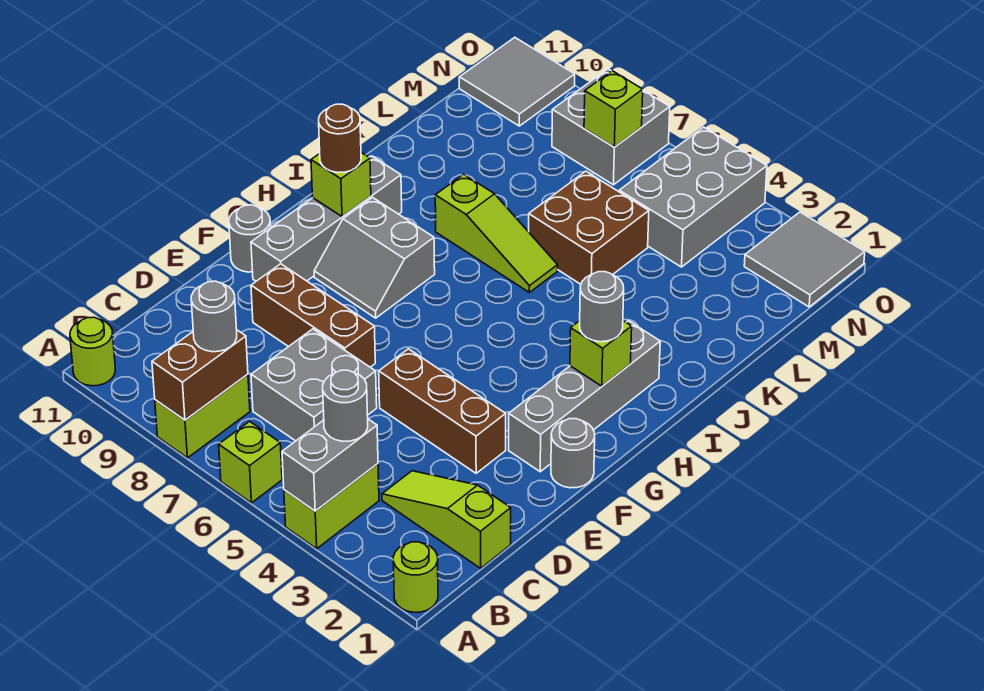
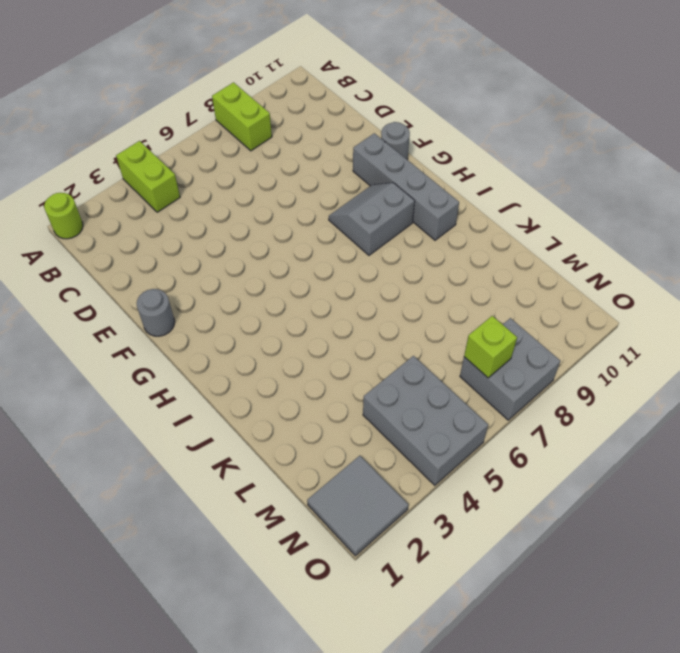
none -> lime 1x1 brick [219,421,282,503]
none -> lime 1x1 round brick [70,317,115,386]
none -> lime 1x3 slope [382,471,511,568]

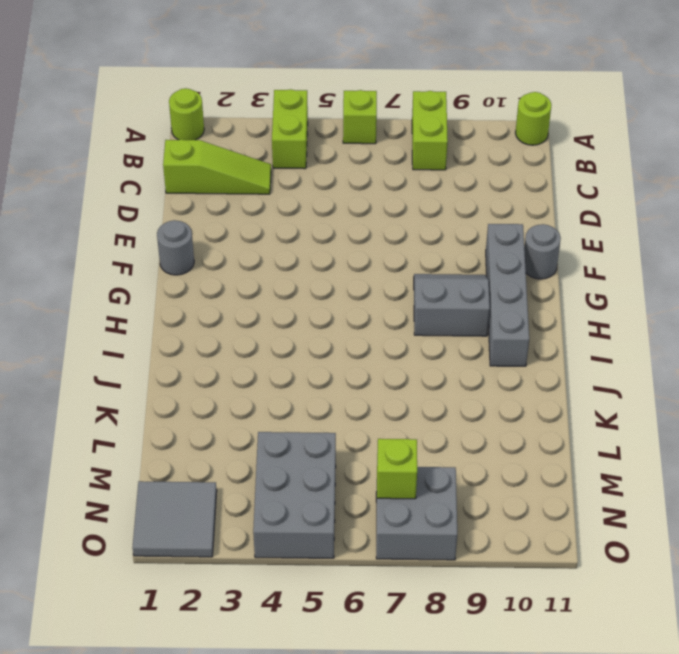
none -> grey 2x2 brick [251,329,377,441]
none -> brown 1x3 brick [379,349,506,473]
none -> brown 1x3 brick [251,264,375,367]

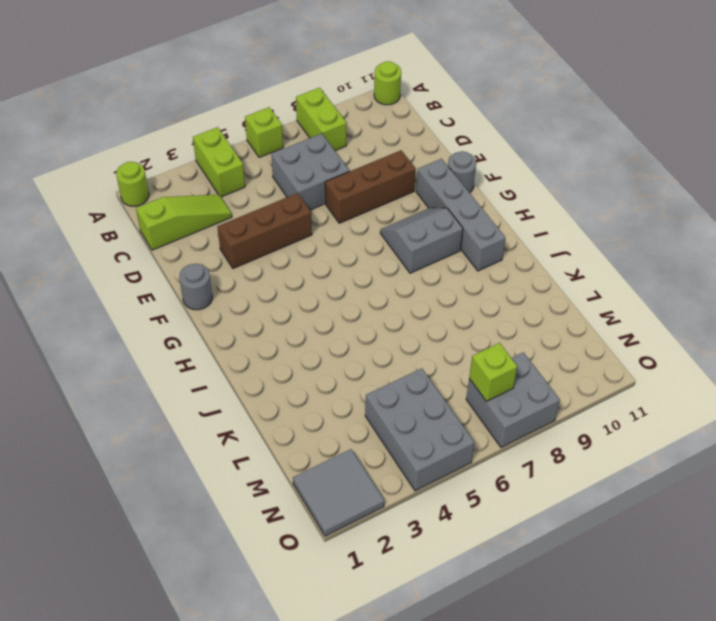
none -> grey 1x4 brick [509,321,660,472]
none -> lime 1x3 slope [435,174,558,292]
none -> brown 2x2 brick [529,171,649,284]

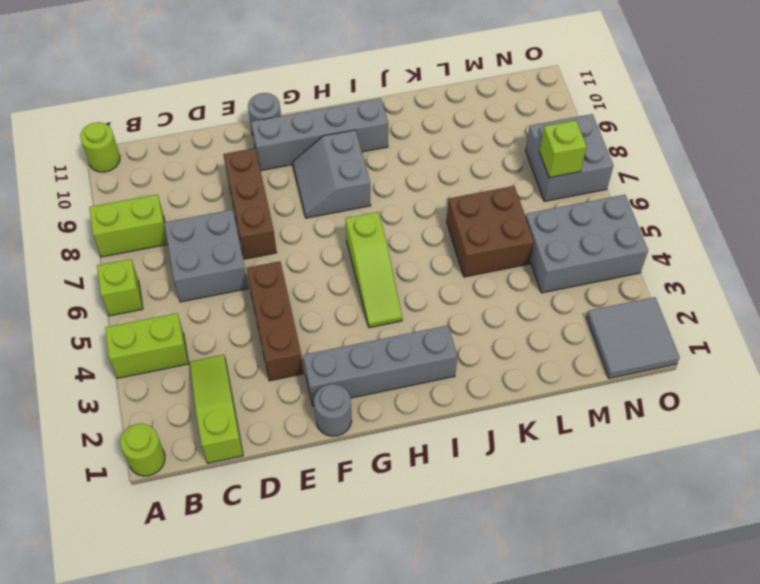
lime 1x3 slope [346,212,402,328] -> lime 1x3 slope moved to [435,174,558,292]
none -> grey 2x2 tile [459,37,575,126]
none -> grey 1x2 brick [282,419,378,511]
none -> brown 1x2 brick [152,330,248,420]

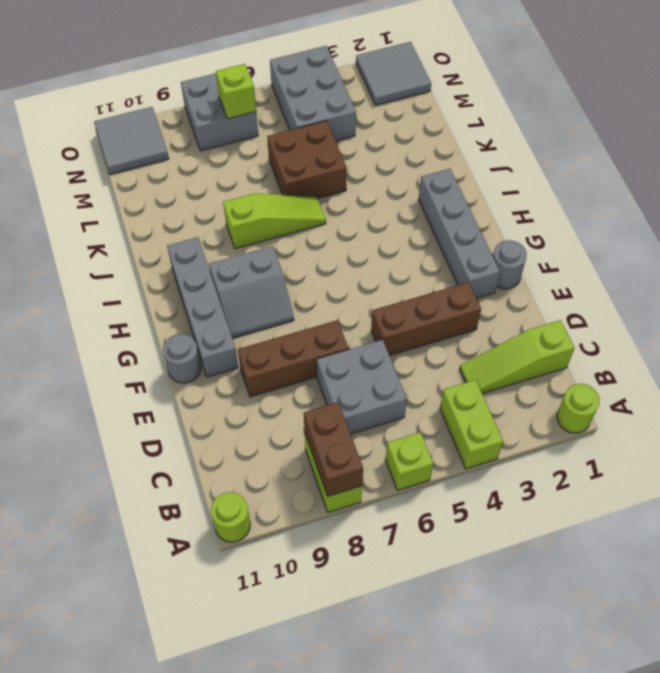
none -> grey 1x2 brick [282,419,378,511]
none -> lime 1x1 brick [570,321,632,386]
none -> lime 1x1 brick [311,153,371,217]

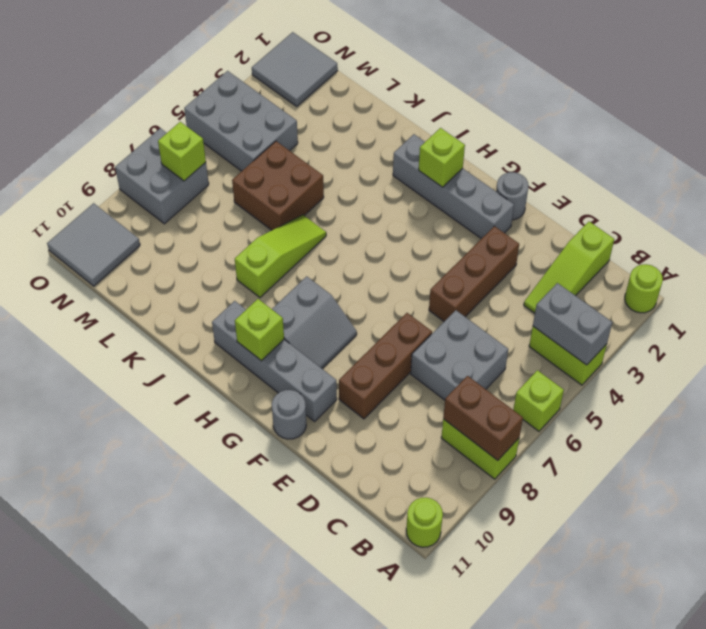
none -> grey 1x1 round brick [323,370,368,441]
none -> grey 1x1 round brick [191,281,237,352]
none -> grey 1x1 round brick [580,272,624,342]

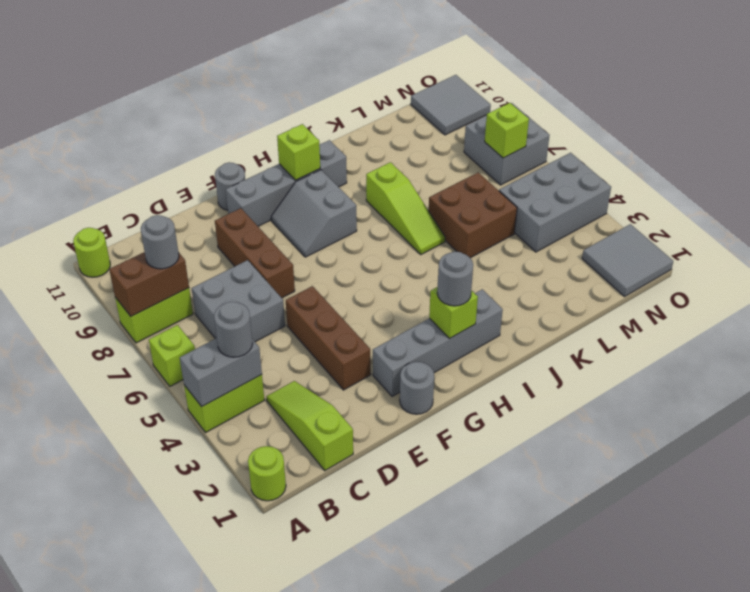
none -> brown 1x1 round brick [319,104,361,172]

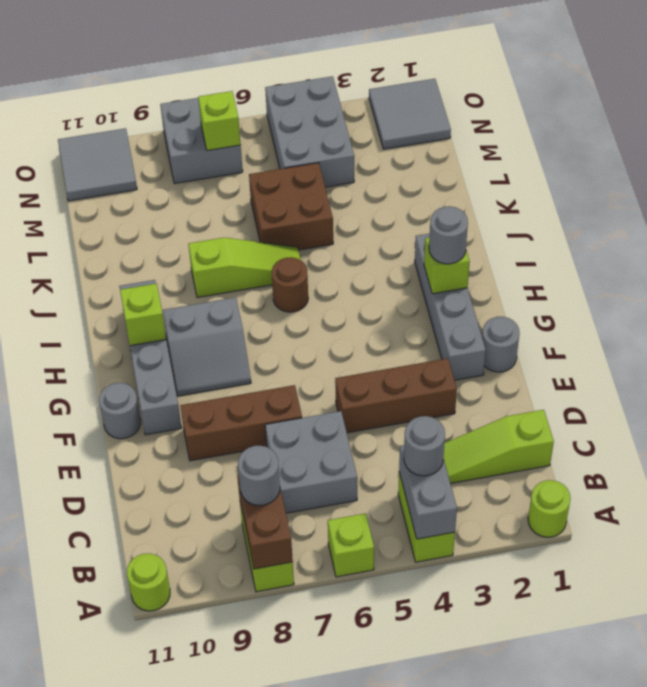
brown 1x1 round brick [272,257,308,312] -> brown 1x1 round brick moved to [319,104,361,172]

